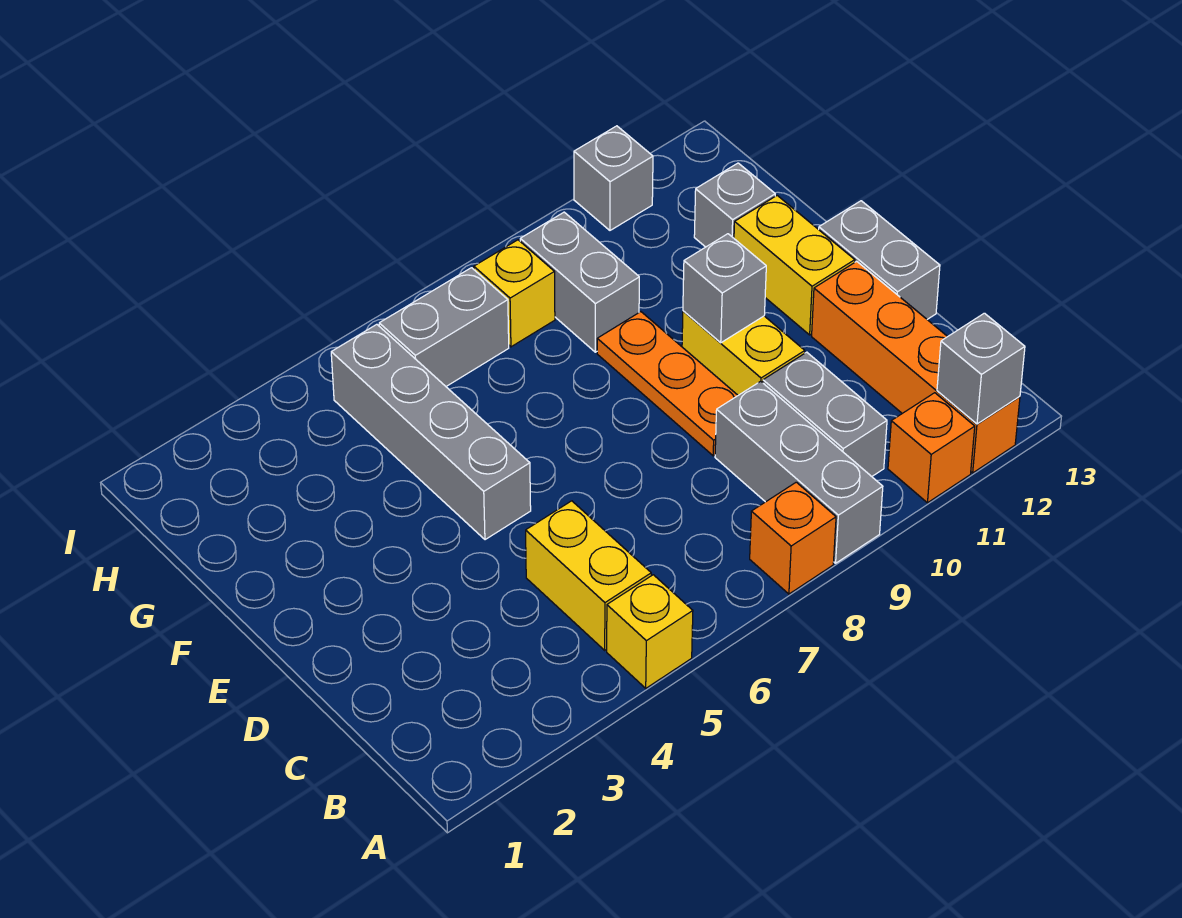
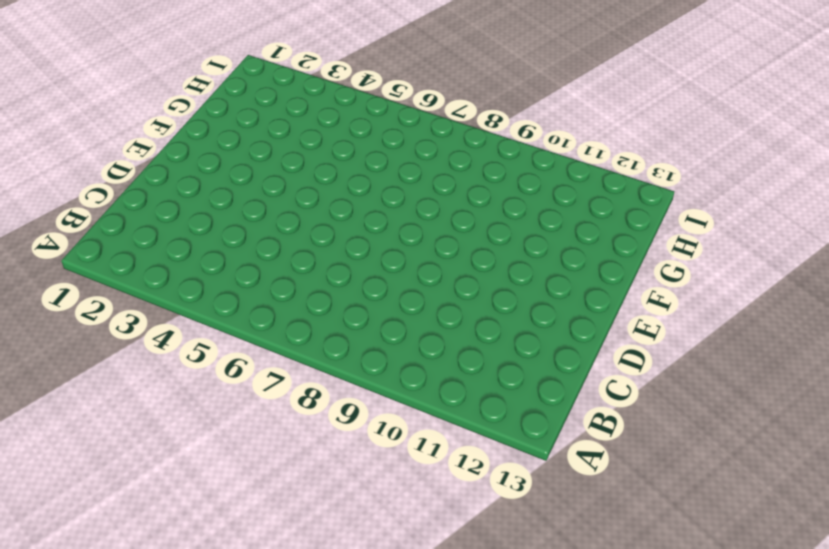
none -> yellow 1x1 brick [607,575,693,688]
none -> orange 1x1 brick [750,482,836,594]
none -> grey 1x3 brick [715,381,883,563]

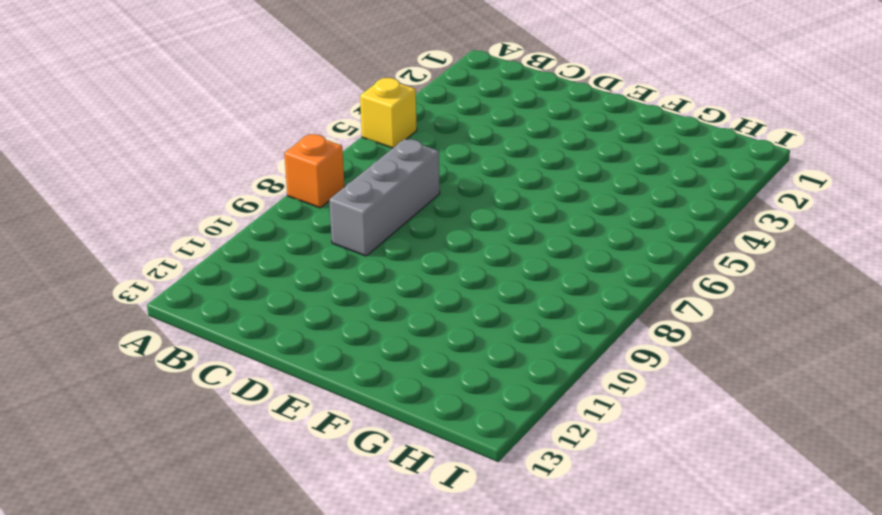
grey 1x3 brick [329,139,440,256] -> grey 1x3 brick turned to [715,381,883,563]
none -> orange 1x1 brick [888,393,975,503]
none -> orange 1x4 brick [812,261,1020,473]
none -> yellow 1x2 brick [526,501,651,650]

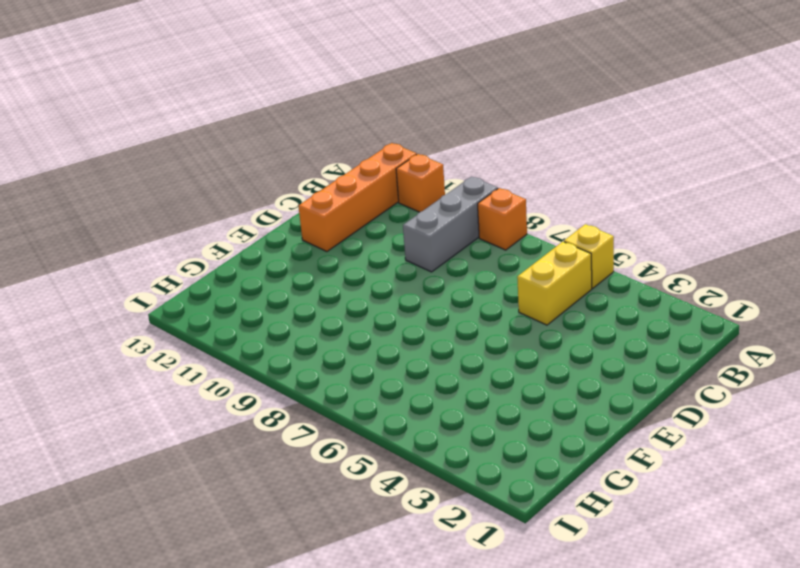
none -> grey 1x2 brick [763,352,887,476]
none -> orange 1x3 plate [597,312,738,456]
none -> yellow 1x2 brick [682,311,805,395]

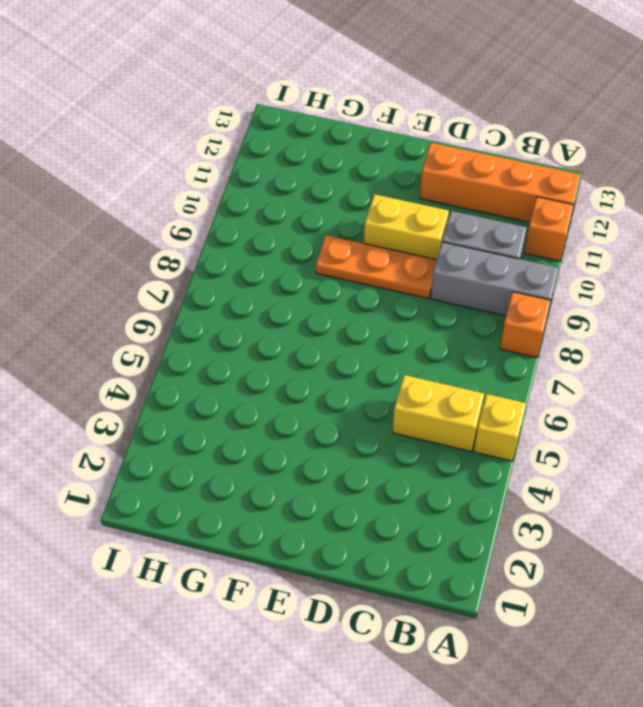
none -> grey 1x2 brick [819,201,940,319]
none -> grey 1x4 brick [331,324,531,540]
none -> yellow 1x2 brick [734,196,855,335]

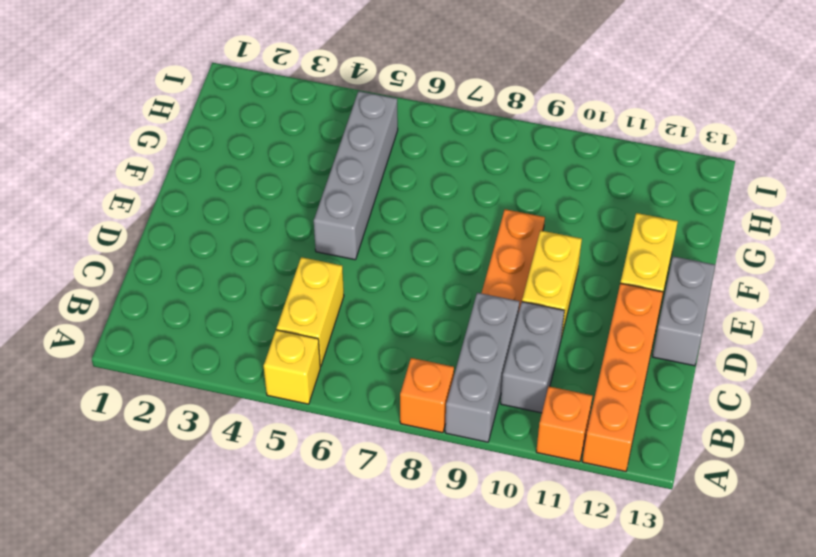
none -> grey 1x2 brick [520,212,639,352]
none -> grey 1x1 brick [694,163,775,247]
none -> grey 1x2 brick [379,268,509,386]

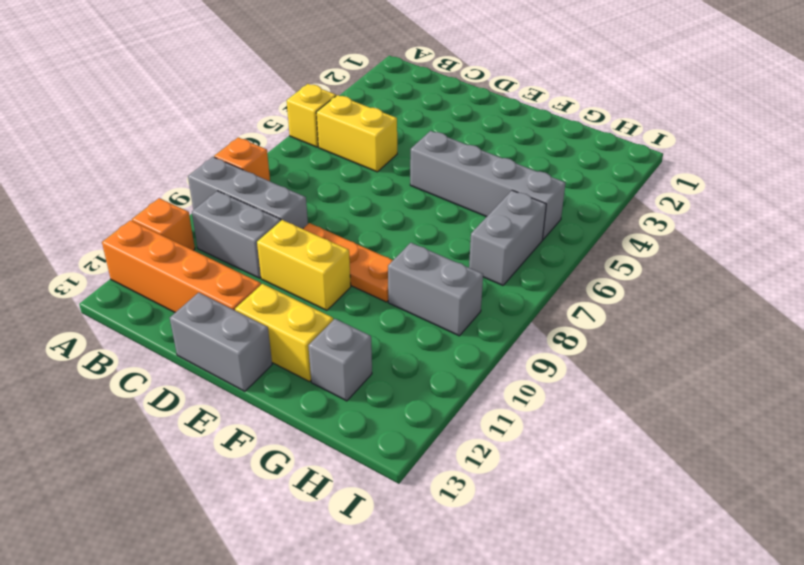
none -> yellow 1x1 brick [474,240,555,347]
none -> grey 1x1 brick [574,126,653,230]
none -> grey 1x1 brick [937,313,1025,424]

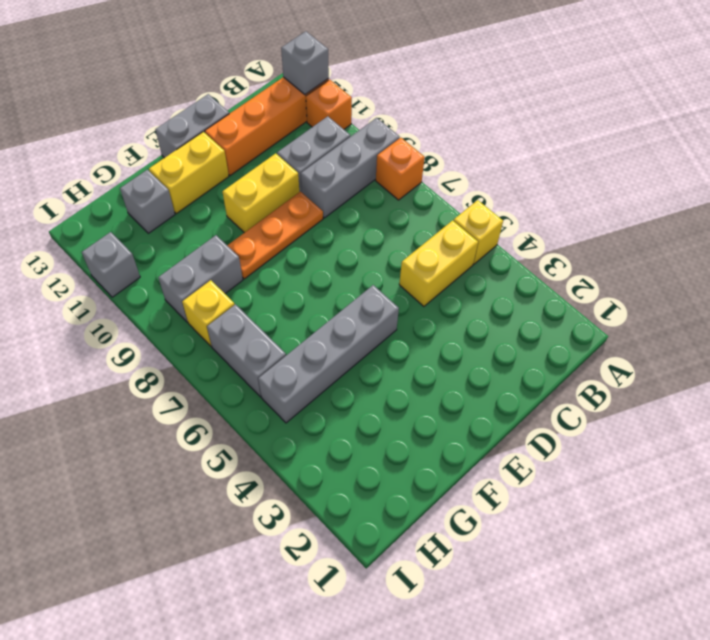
none -> grey 1x1 brick [683,234,766,343]

